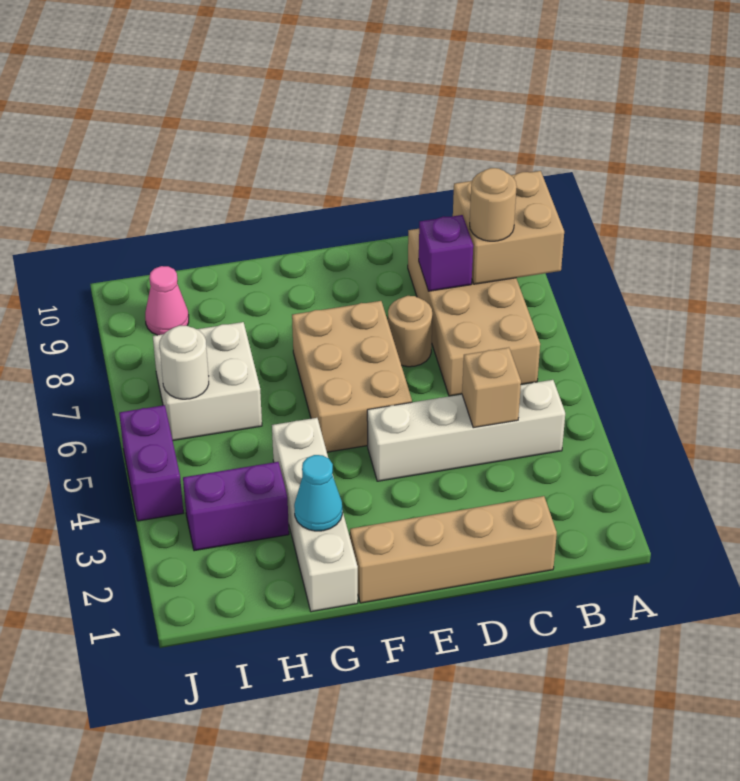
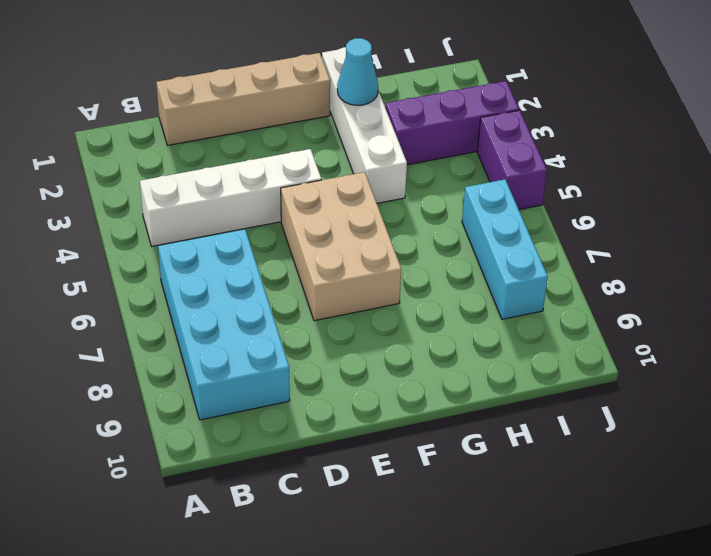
cyan 2x4 brick [158,229,290,420] -> tan 2x4 brick [408,229,540,396]
purple 1x3 brick [385,81,519,165] -> purple 1x2 brick [183,462,289,551]
cyan 1x3 brick [462,179,548,319] -> white 2x2 brick [153,322,262,440]
none -> tan 1x1 round brick [388,296,432,367]
none -> pink 1x1 cone [145,266,189,335]
none -> tan 2x2 brick [453,171,564,284]

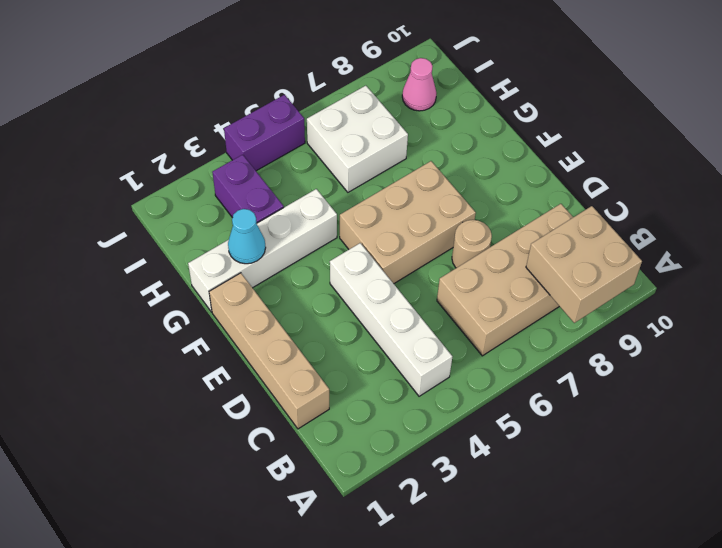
none -> tan 1x1 brick [462,347,521,428]
none -> purple 1x1 brick [419,215,473,291]
none -> white 1x1 round brick [160,325,209,399]

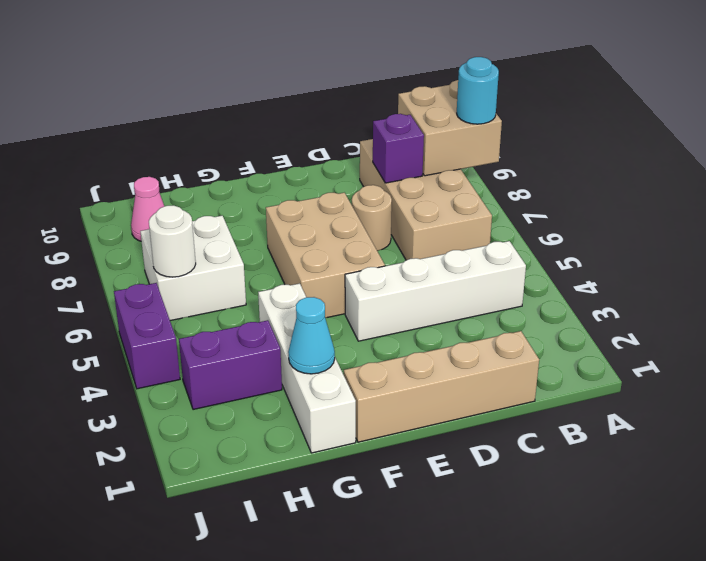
cyan 1x1 round brick [457,57,499,124] -> none
none -> tan 1x1 brick [462,347,521,428]
none -> tan 1x1 round brick [470,168,517,241]

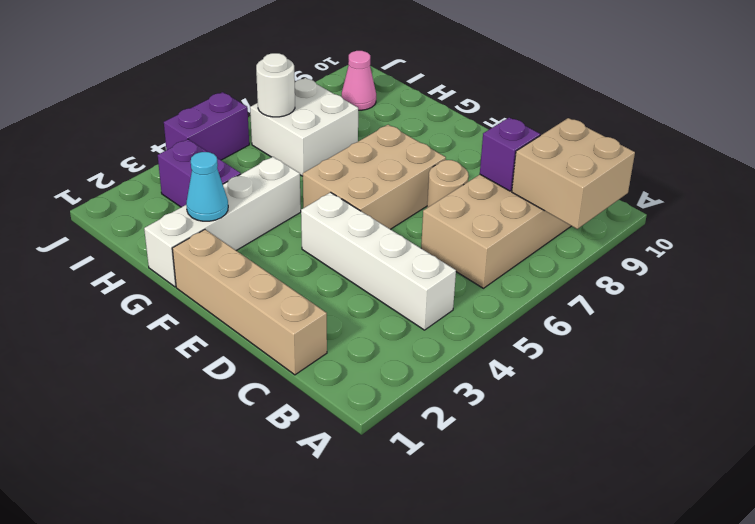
none -> tan 1x1 brick [462,347,521,428]
none -> tan 1x1 round brick [470,168,517,241]

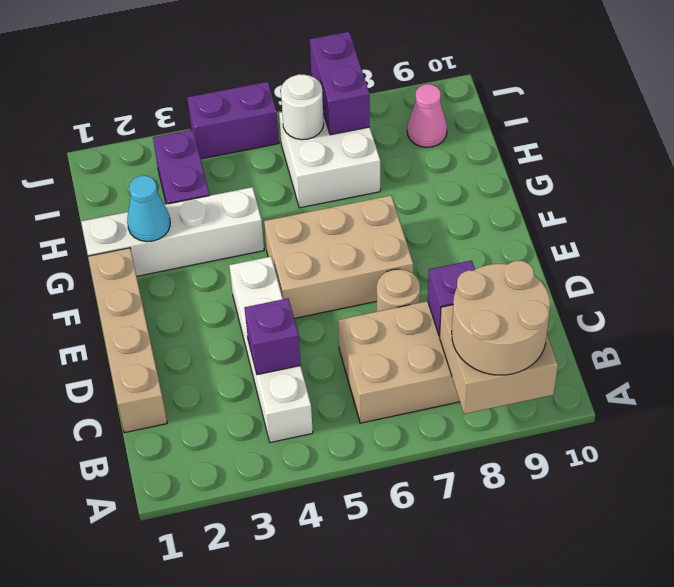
tan 2x2 round brick [452,261,550,375] -> tan 1x1 round brick [470,168,517,241]
purple 1x1 brick [245,298,301,375] -> tan 1x1 brick [462,347,521,428]
purple 1x2 brick [310,32,370,135] -> none

